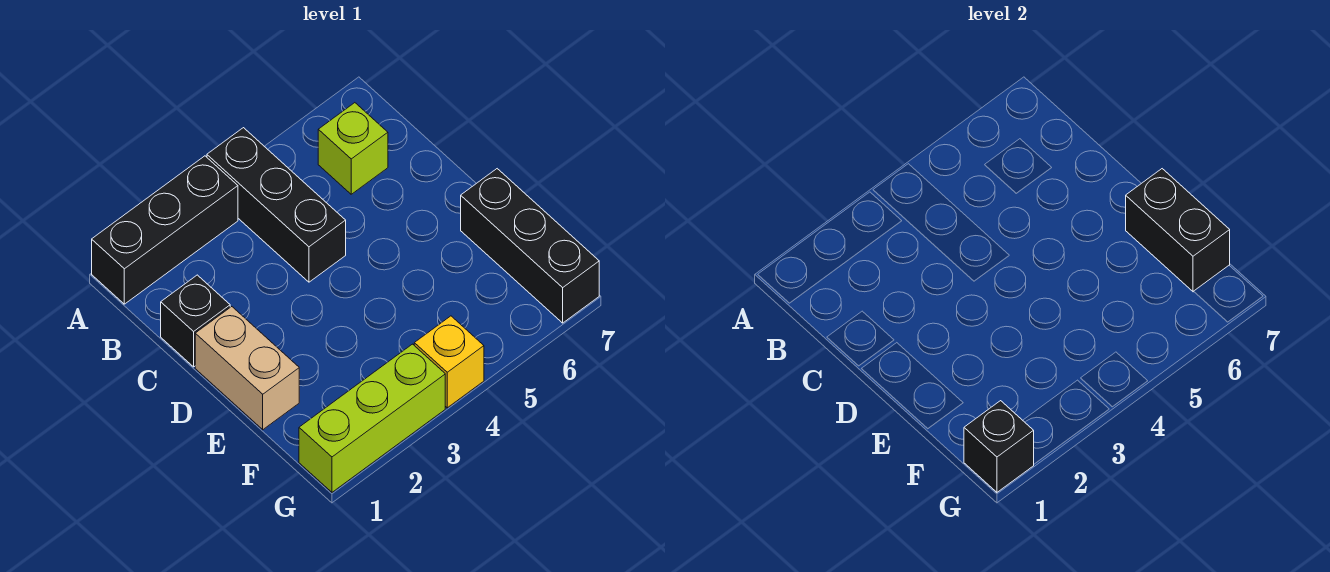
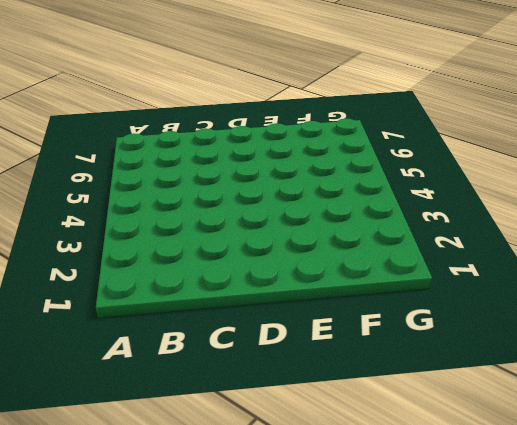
none -> black 1x3 brick [92,156,238,304]
none -> black 1x3 brick [207,128,346,282]

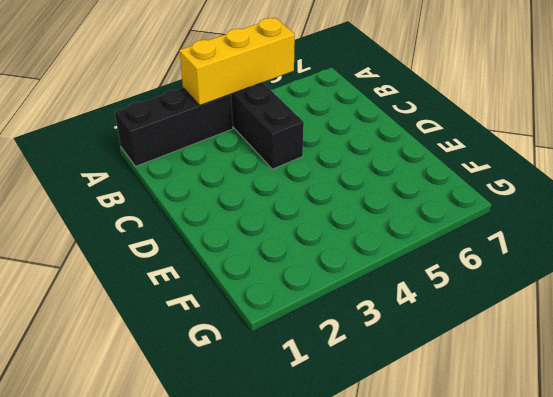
yellow 1x3 brick [179,18,295,105] -> none
none -> lime 1x1 brick [318,103,388,194]
none -> black 1x1 brick [161,275,230,367]

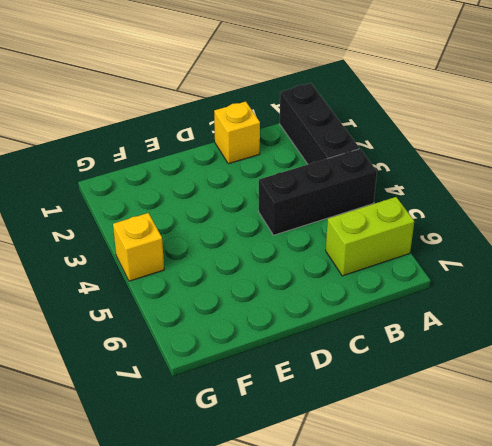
lime 1x2 brick [326,197,414,276] -> lime 1x1 brick [318,103,388,194]
yellow 1x1 brick [214,102,260,164] -> black 1x1 brick [161,275,230,367]
none -> tan 1x2 brick [195,307,299,430]
none -> black 1x3 brick [461,169,599,323]

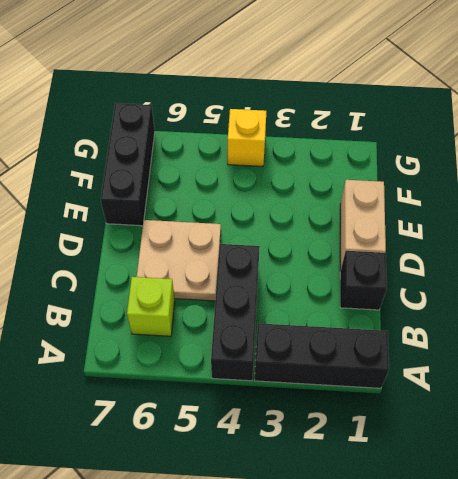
tan 2x2 plate [137,220,221,301] -> none
none -> lime 1x3 brick [299,344,445,492]
none -> black 1x2 brick [1126,169,1230,292]

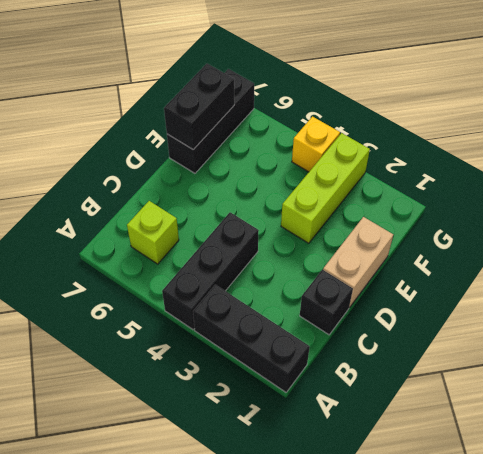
lime 1x3 brick [281,133,370,243] -> lime 1x3 brick turned to [299,344,445,492]
none -> black 1x1 brick [964,401,1034,492]

